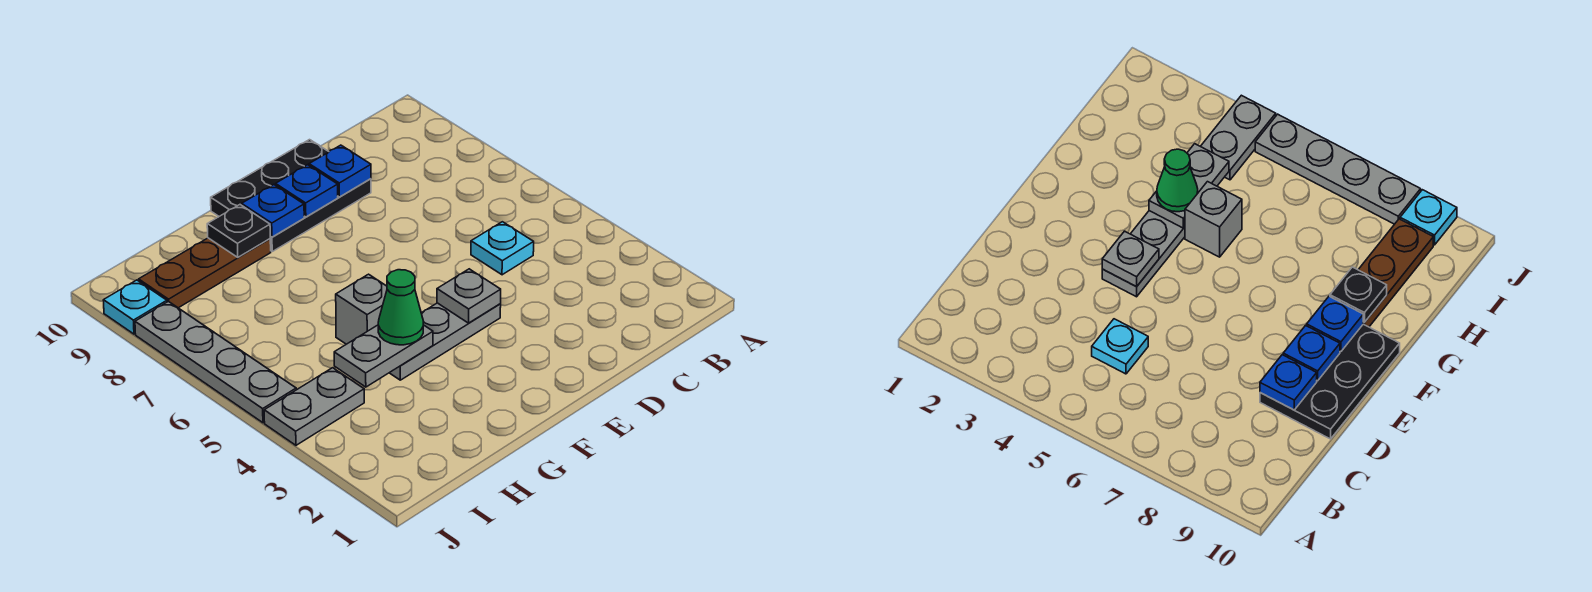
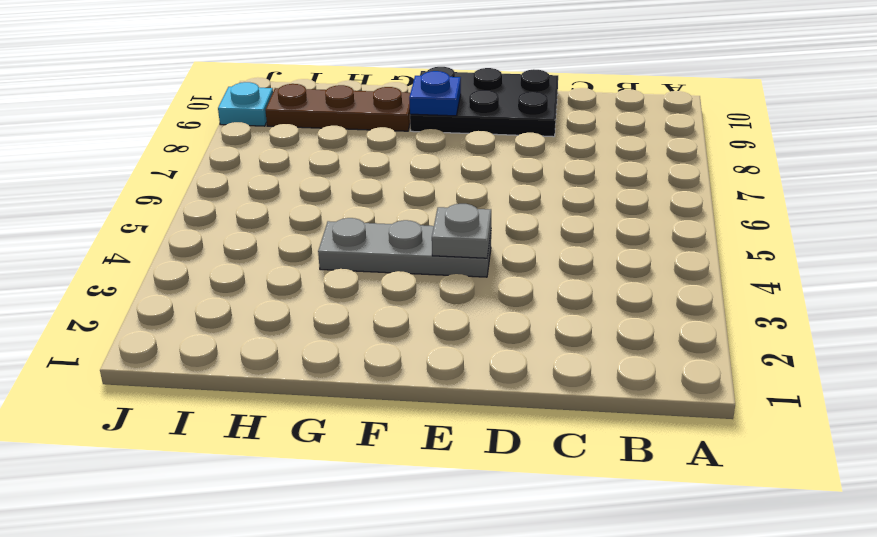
none -> cyan 1x1 plate [471,222,534,275]
none -> grey 1x1 brick [336,274,387,344]
none -> grey 1x2 plate [264,368,364,445]

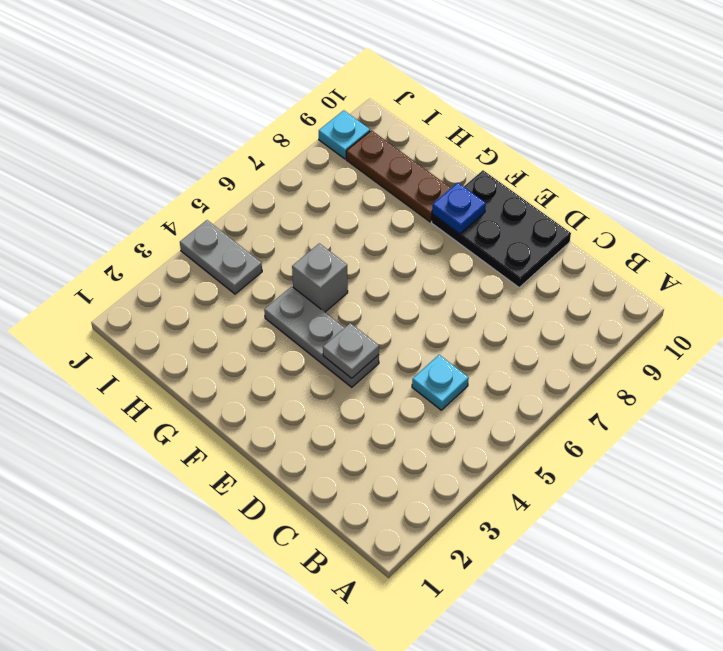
none -> grey 1x4 plate [135,301,296,423]
none -> blue 1x1 plate [309,145,371,197]
none -> blue 1x1 plate [276,165,338,217]

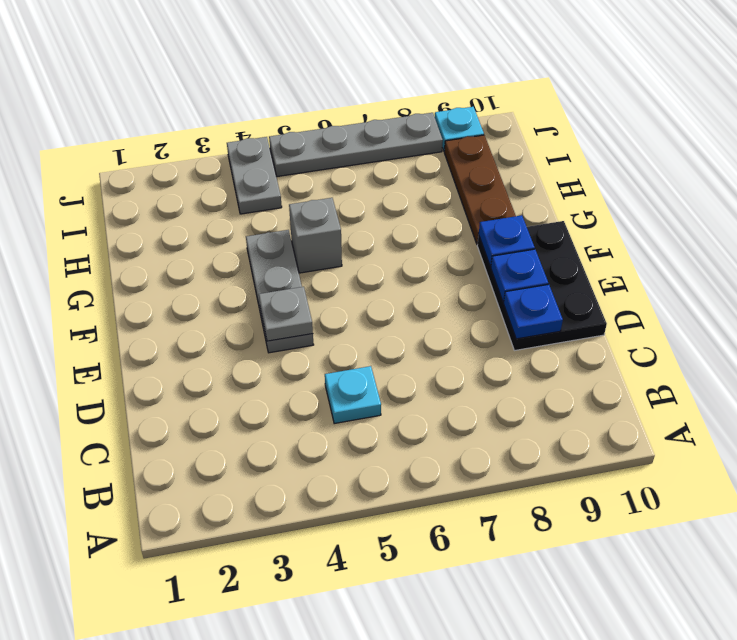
none -> grey 1x2 plate [334,325,433,387]
none -> black 1x1 plate [207,205,270,257]
none -> green 1x1 cone [378,270,423,345]

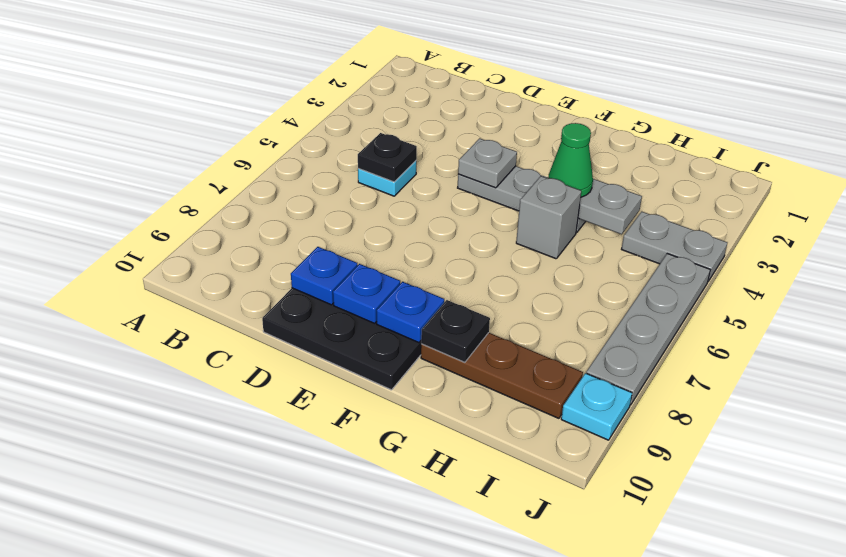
black 1x1 plate [358,133,417,182] -> none

